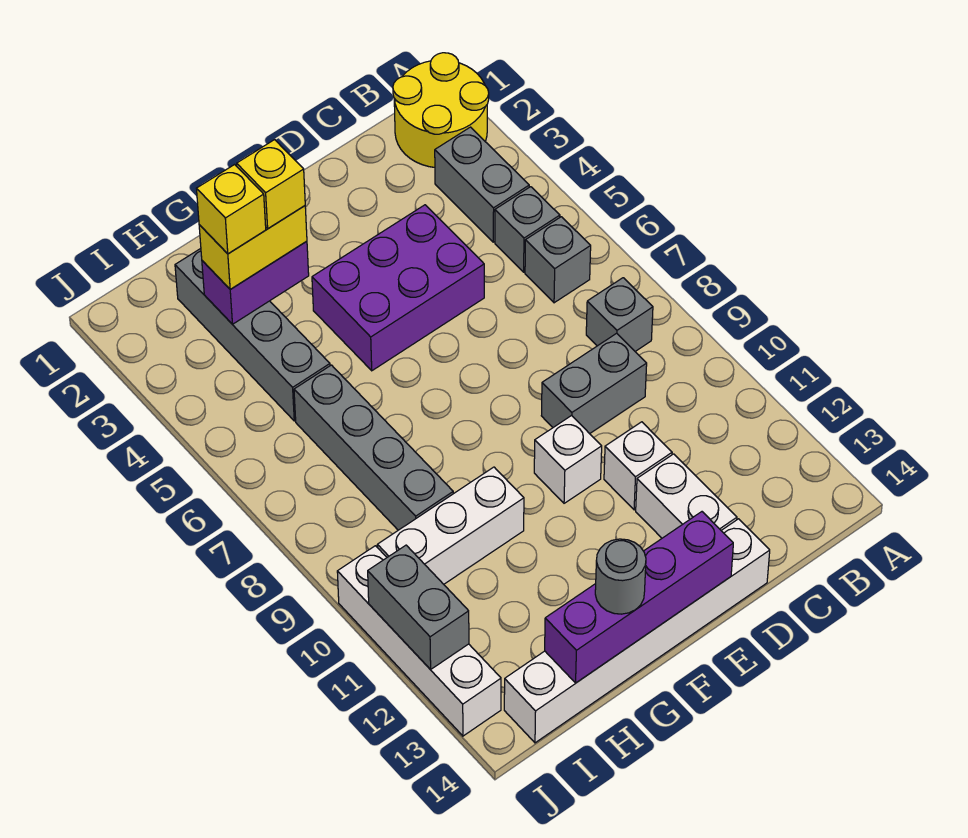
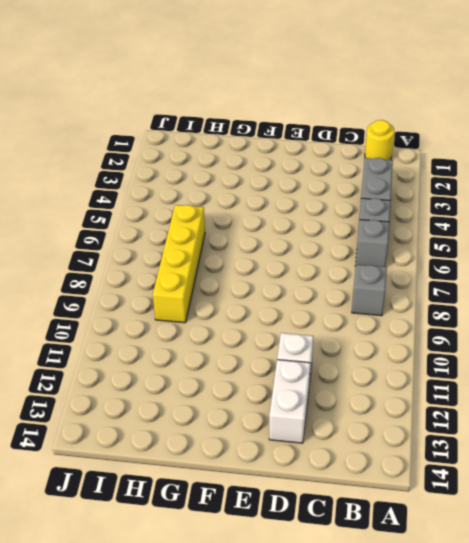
yellow 1x1 round brick [365,120,394,160] -> yellow 2x2 round brick [393,53,489,167]
yellow 1x4 brick [153,205,205,323] -> grey 1x4 brick [294,365,453,530]
none -> grey 1x2 brick [541,333,647,434]
none -> purple 2x3 brick [312,205,484,371]
none -> white 1x6 brick [504,519,770,743]

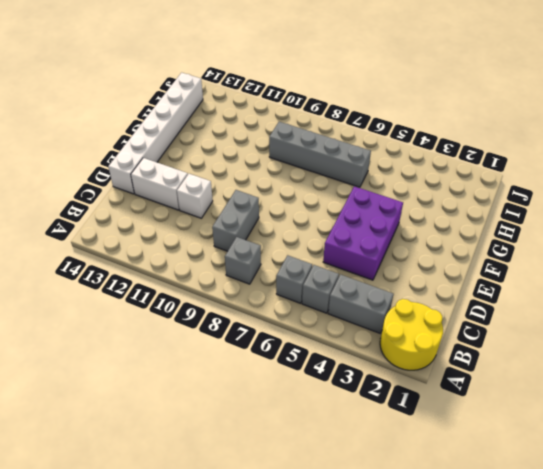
none -> white 1x1 brick [534,416,602,503]
none -> white 1x3 brick [377,467,524,584]
none -> grey 1x4 brick [175,249,330,421]

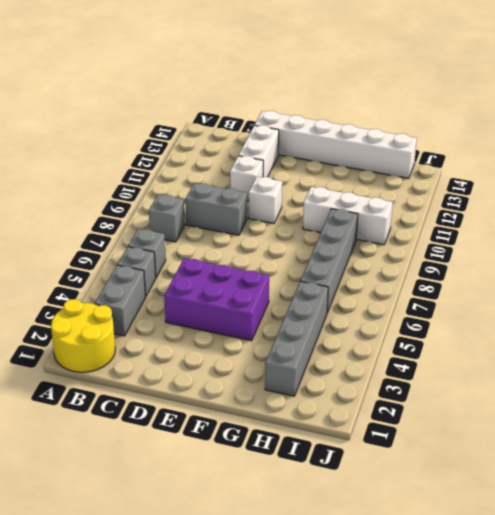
none -> white 1x4 brick [337,546,501,736]
none -> purple 1x4 brick [545,512,733,683]
none -> purple 1x2 brick [202,241,309,324]

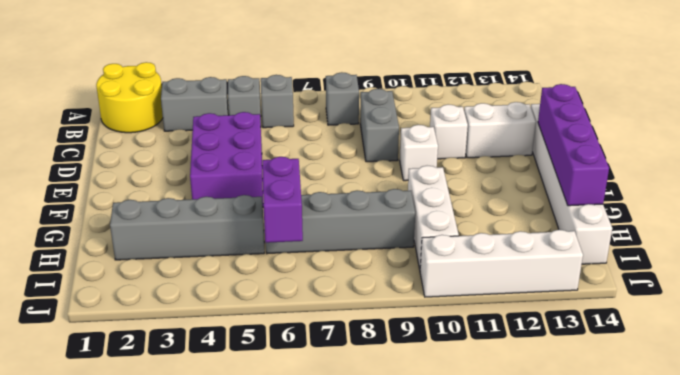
purple 1x2 brick [262,157,303,243] -> purple 1x2 brick moved to [202,241,309,324]
none -> grey 1x2 brick [368,545,469,670]
none -> yellow 1x2 brick [199,206,307,289]
none -> grey 1x1 round brick [595,539,646,614]

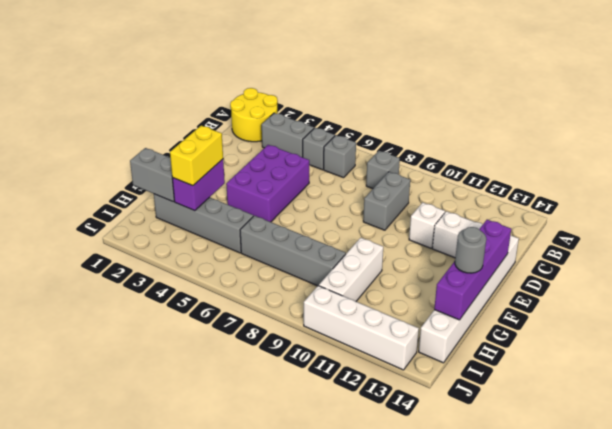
grey 1x2 brick [130,148,174,202] -> grey 1x2 brick moved to [368,545,469,670]
none -> white 1x1 brick [534,416,602,503]
none -> yellow 1x1 brick [237,140,305,228]
none -> yellow 1x1 brick [196,165,266,254]

